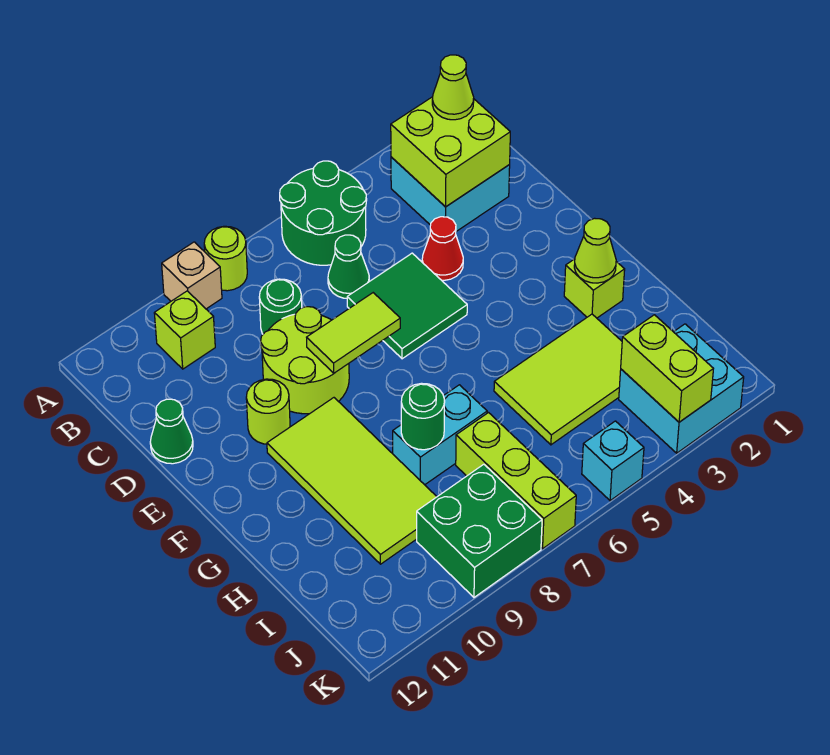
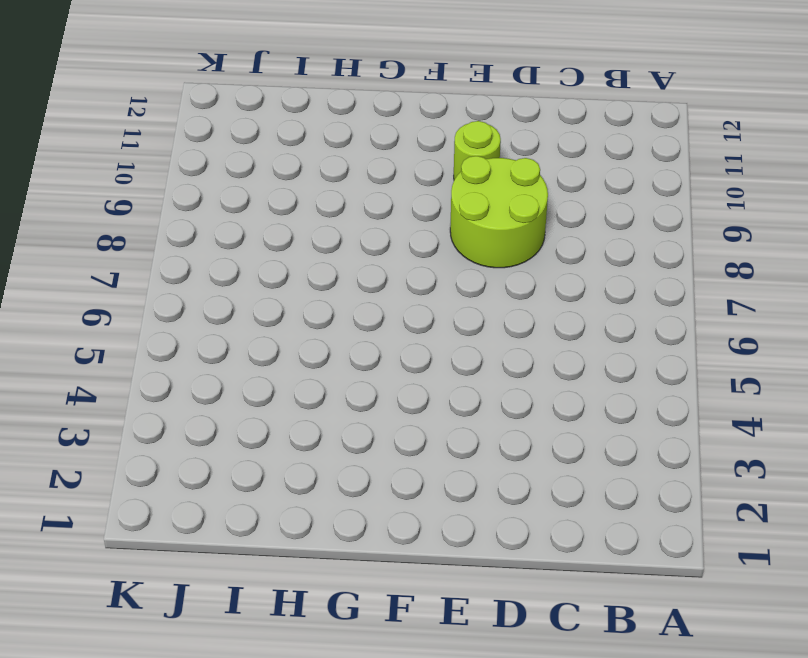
none -> green 2x2 round brick [280,161,367,265]
none -> lime 1x1 round brick [204,226,247,291]
none -> tan 1x1 brick [162,242,222,309]

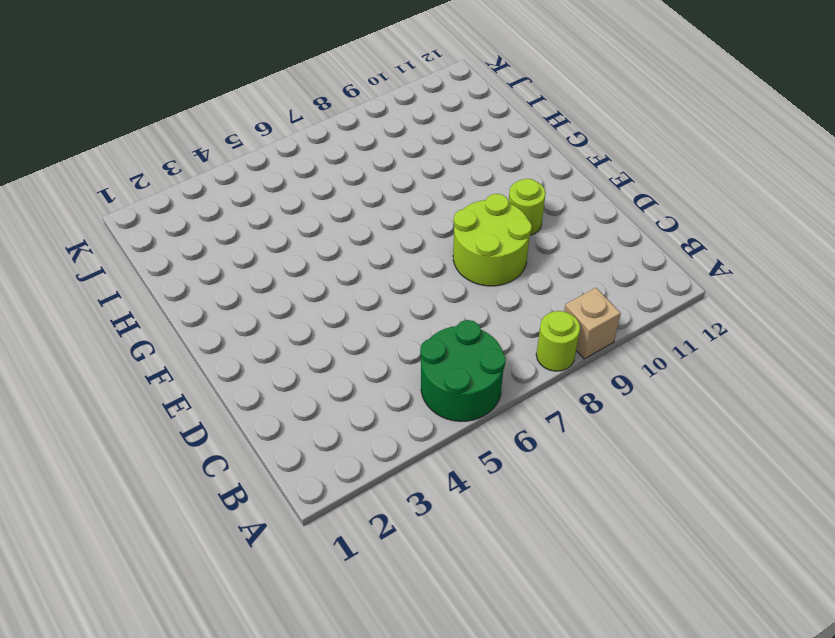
none -> cyan 2x2 brick [391,157,510,231]
none -> lime 1x1 brick [154,291,215,369]
none -> green 1x1 cone [328,235,369,298]

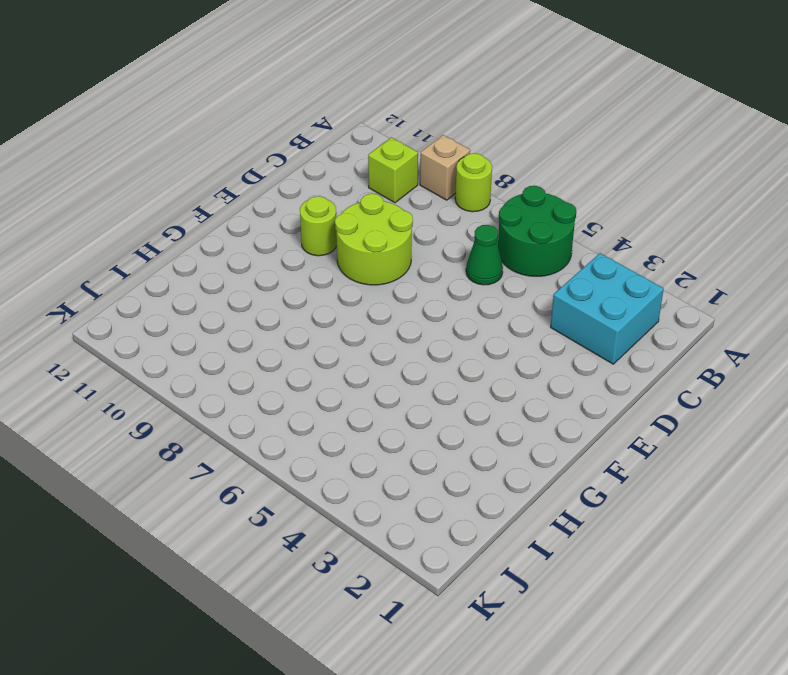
none -> green 1x1 round brick [259,279,302,334]
none -> red 1x1 cone [422,217,463,280]
none -> green 2x2 tile [347,253,467,359]

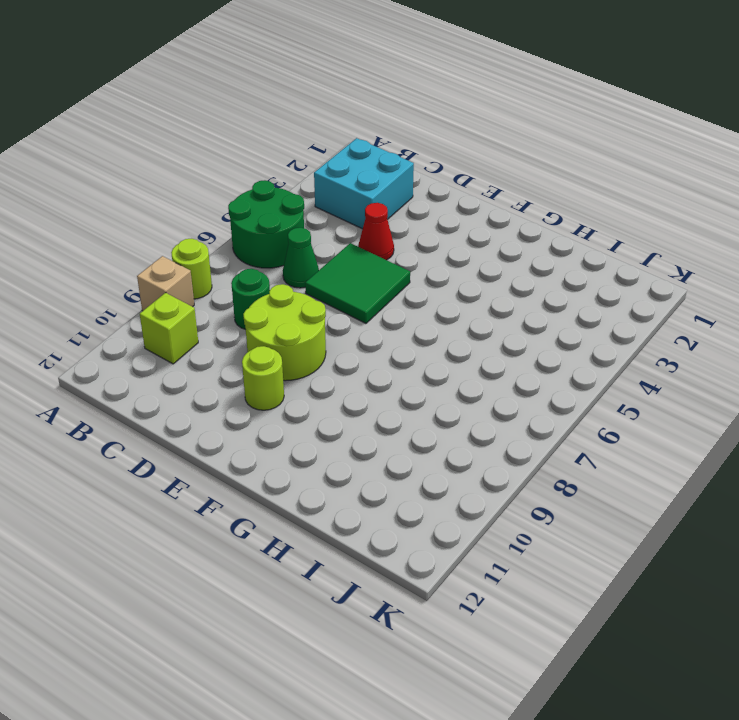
none -> green 1x1 cone [150,399,193,464]
none -> lime 2x4 tile [267,398,437,564]
none -> lime 1x1 brick [564,259,625,318]

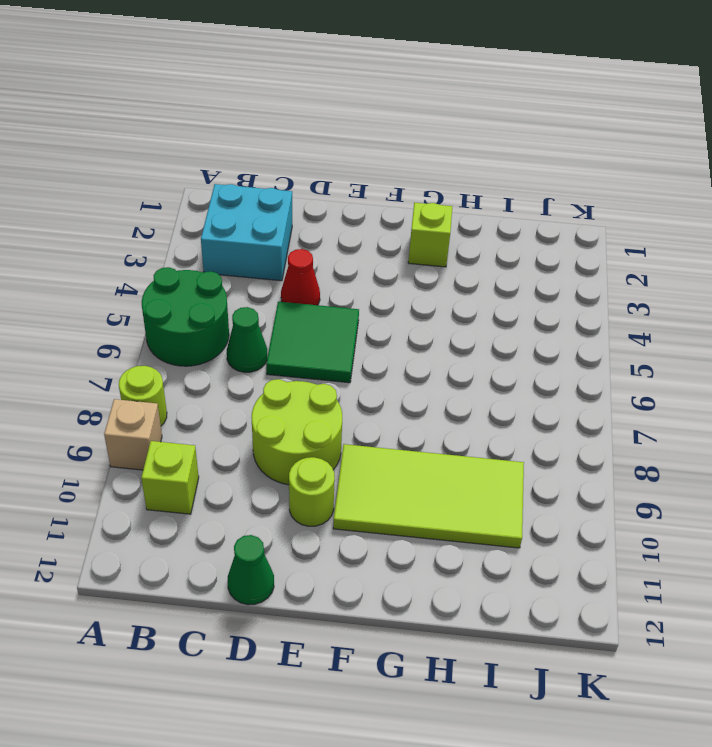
none -> green 1x1 round brick [259,279,302,334]
none -> lime 2x3 tile [494,314,622,445]
none -> cyan 1x2 brick [393,385,487,485]

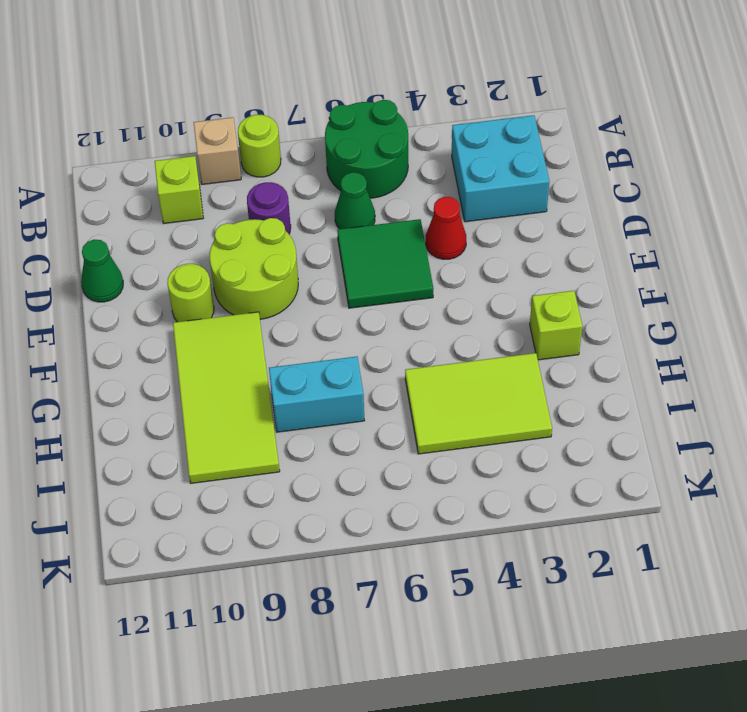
purple 1x1 round brick [247,182,291,234] -> green 1x1 round brick [259,279,302,334]
none -> lime 1x3 brick [456,413,576,549]
none -> cyan 2x2 brick [619,324,744,453]
none -> green 2x2 brick [417,464,542,597]

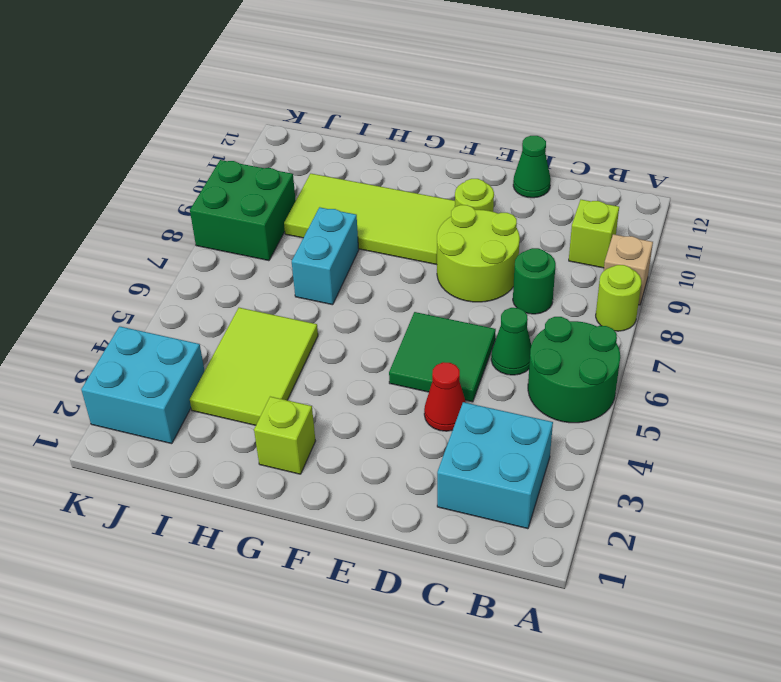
none -> lime 1x3 brick [456,413,576,549]
none -> cyan 1x1 brick [582,421,644,501]
none -> lime 2x2 brick [391,97,510,207]

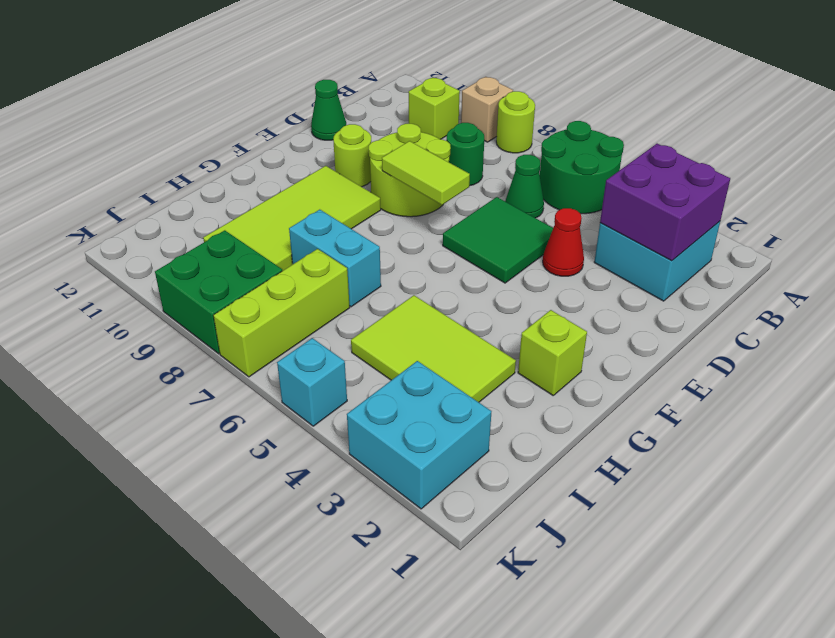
purple 2x2 brick [600,144,730,261] -> lime 2x2 brick [391,97,510,207]
none -> lime 1x1 cone [574,218,616,283]
none -> green 1x1 round brick [401,383,445,450]
none -> lime 1x2 brick [621,315,713,422]

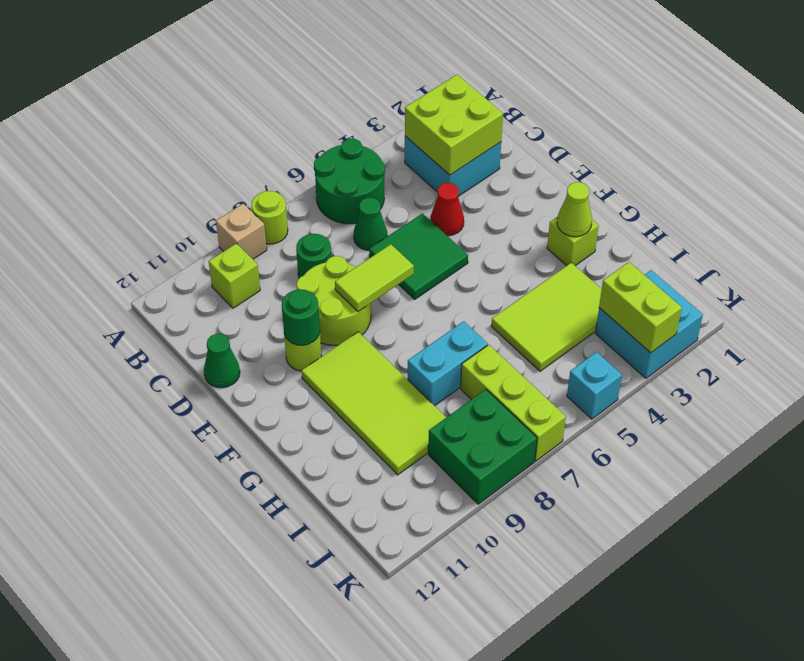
green 1x1 round brick [282,289,320,345] -> green 1x1 round brick moved to [401,383,445,450]
none -> lime 1x1 cone [432,55,474,120]

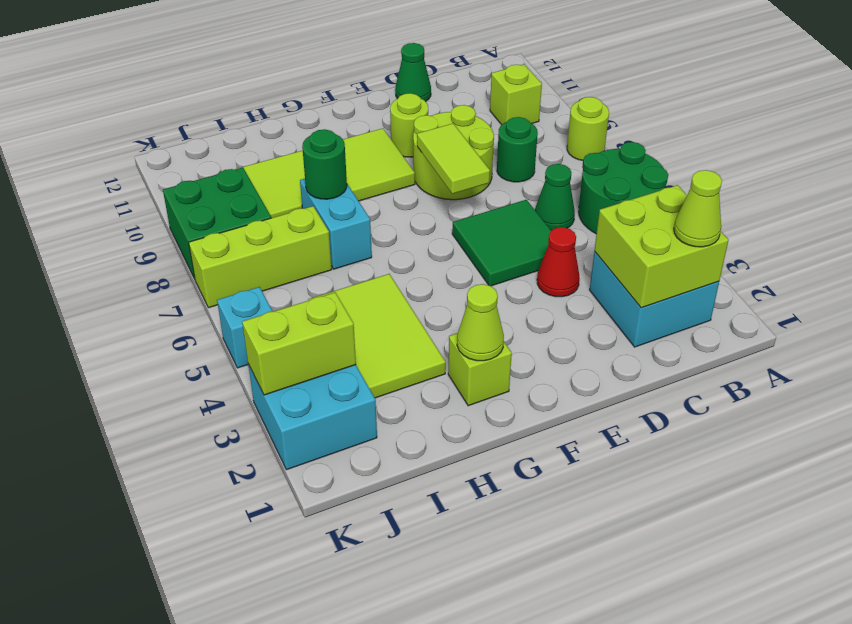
none -> tan 1x1 brick [162,242,222,309]

